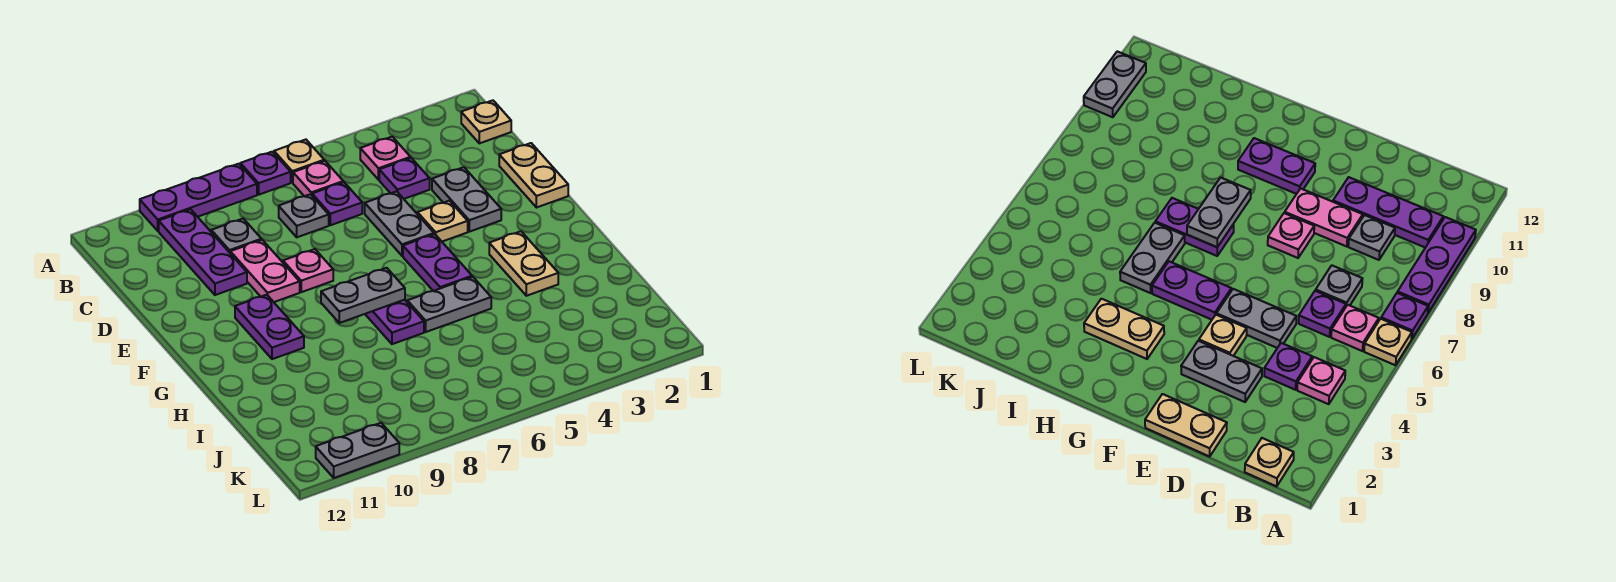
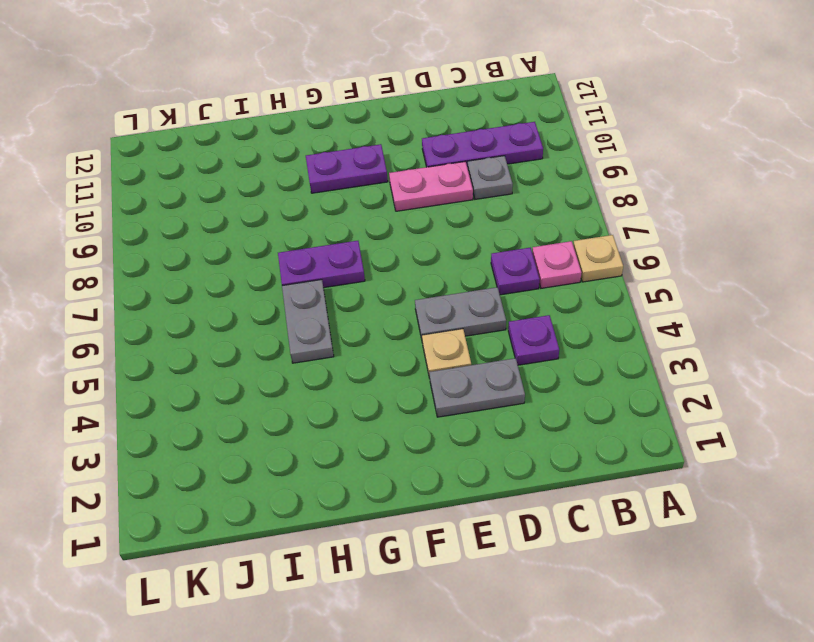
none -> purple 1x1 plate [240,152,291,195]
none -> purple 1x3 plate [140,164,257,231]
none -> tan 1x1 plate [461,100,511,143]

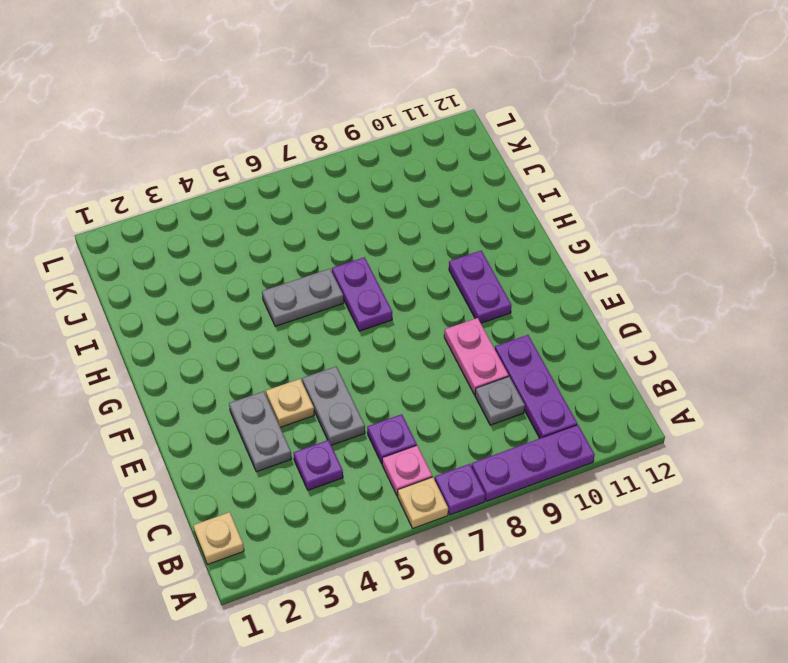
none -> pink 1x1 plate [360,137,410,180]
none -> grey 1x1 plate [279,194,329,237]
none -> tan 1x2 plate [499,143,568,208]

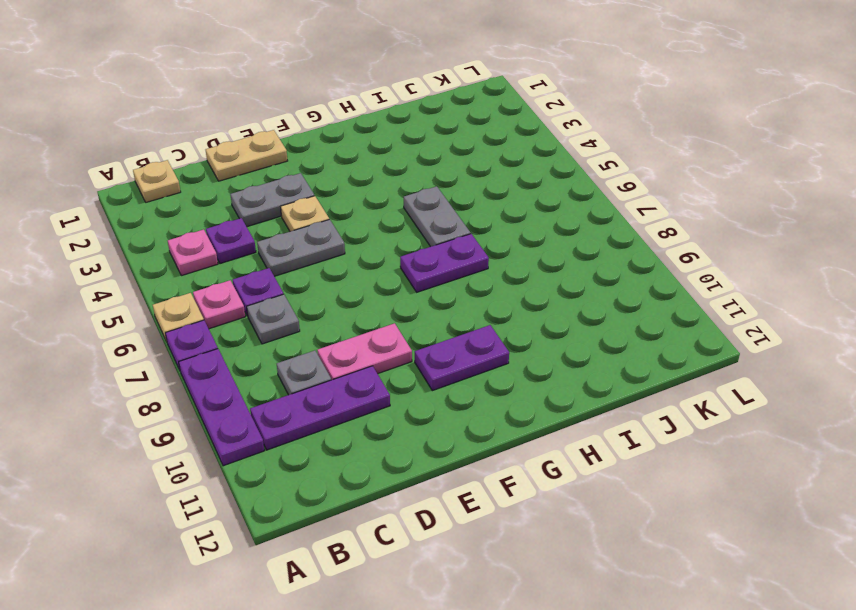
none -> pink 1x1 plate [283,249,333,292]
none -> purple 1x2 plate [403,234,472,291]
none -> tan 1x2 plate [489,231,558,296]

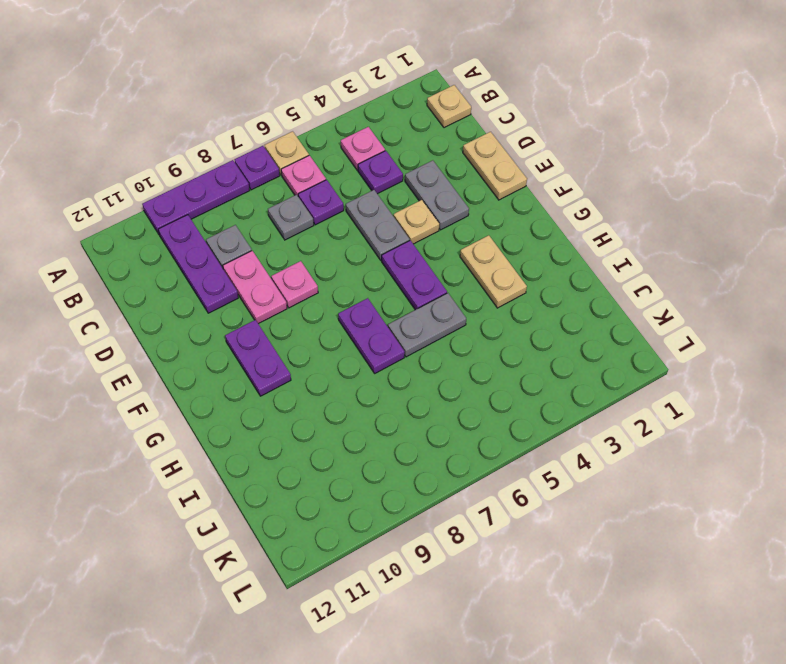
none -> grey 1x2 plate [316,423,399,478]
none -> grey 1x2 plate [321,268,405,323]

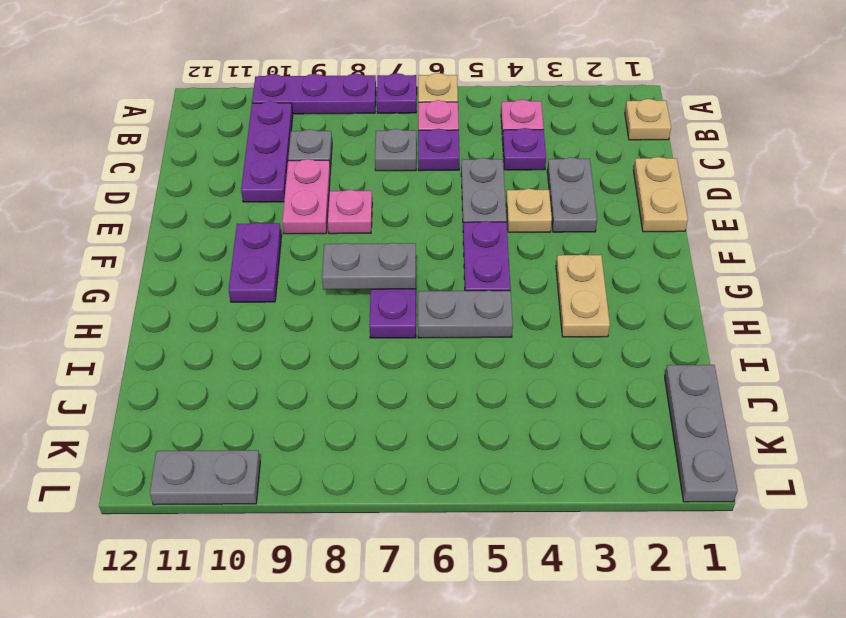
grey 1x3 plate [665,365,738,502] -> none

